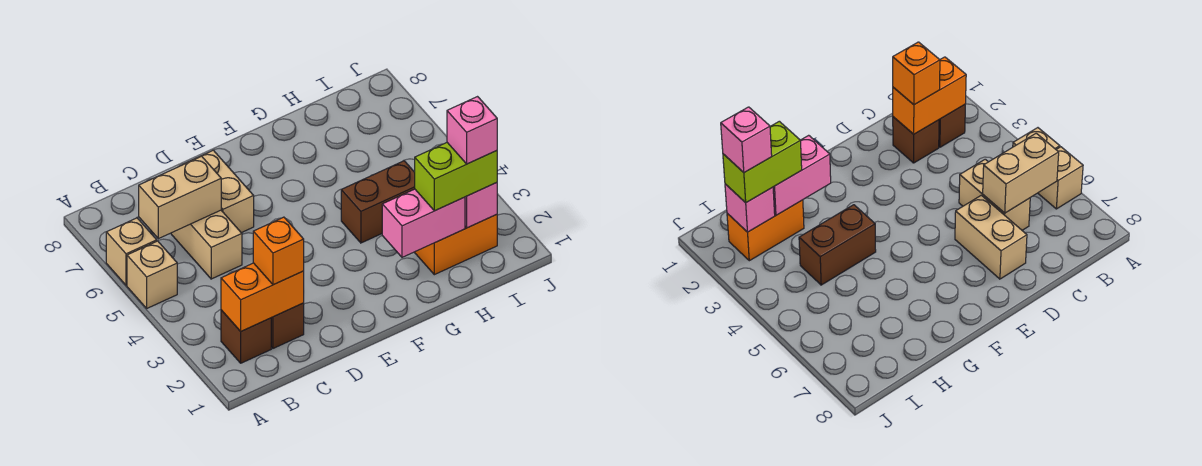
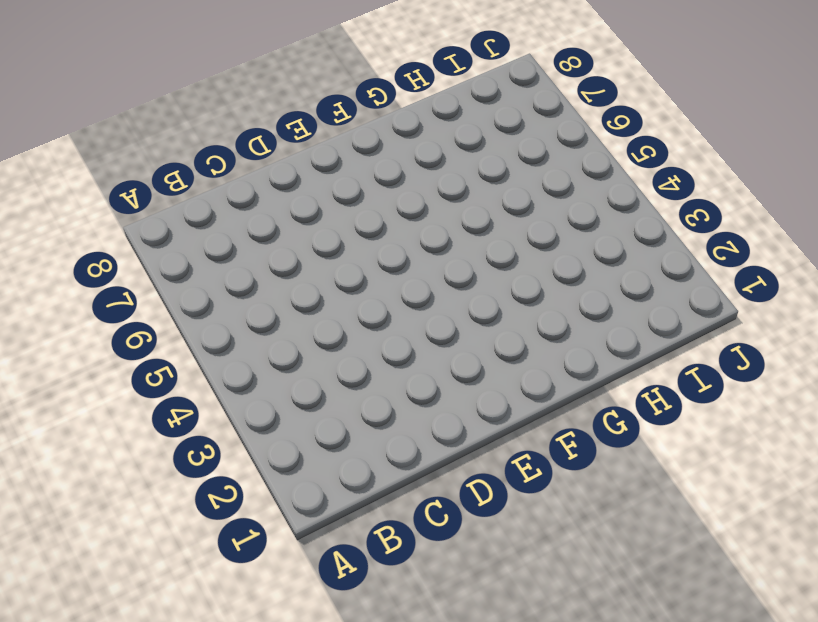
none -> tan 1x1 brick [127,241,177,308]
none -> tan 1x1 brick [106,218,157,285]
none -> brown 1x1 brick [221,310,271,363]

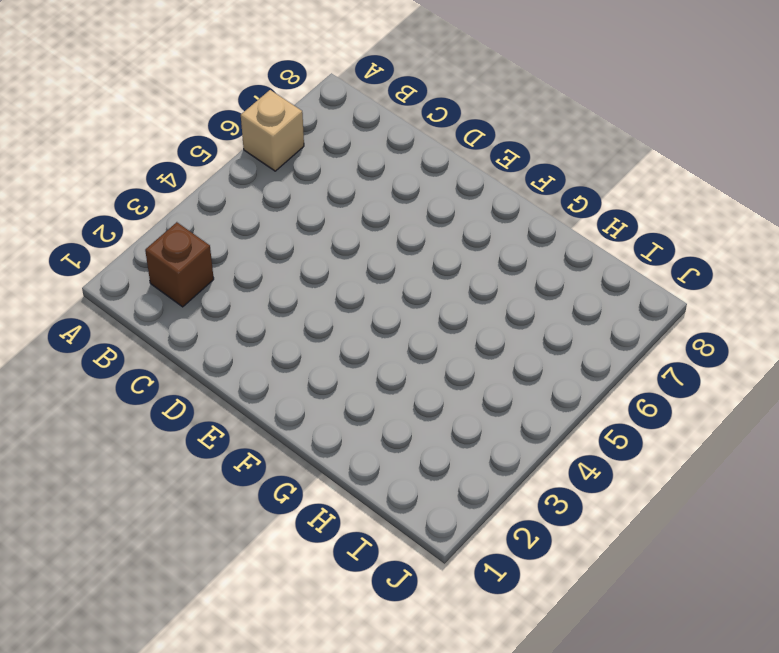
none -> tan 1x1 brick [127,241,177,308]
none -> brown 1x1 brick [271,303,304,348]
none -> tan 1x2 brick [171,210,242,279]

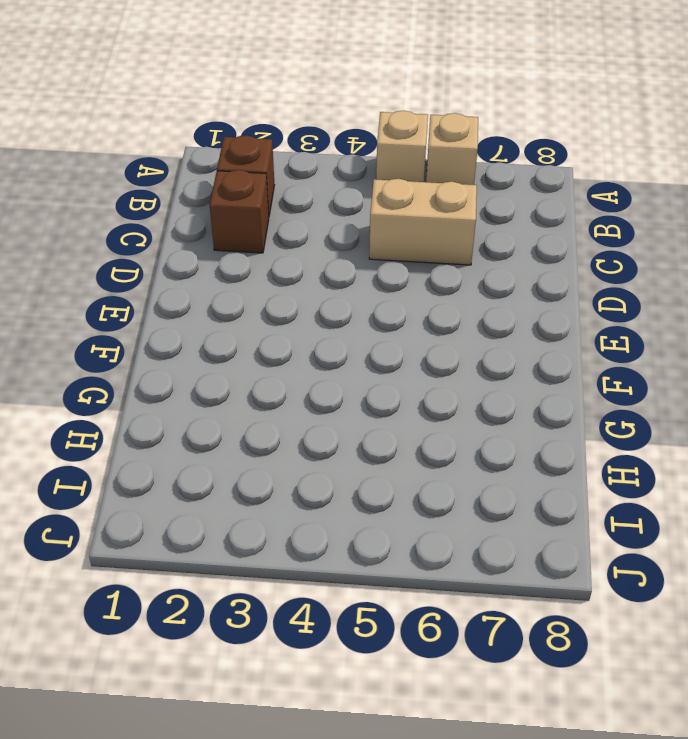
none -> tan 1x2 brick [183,150,254,233]
none -> brown 1x2 brick [341,161,415,243]
none -> orange 1x2 brick [415,214,497,275]

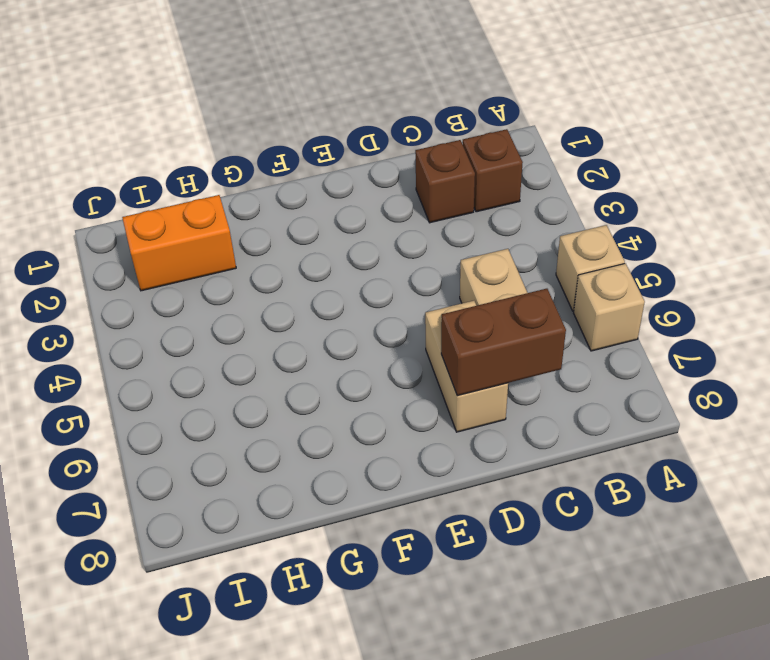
brown 1x2 brick [441,289,566,396] -> brown 1x2 brick moved to [341,161,415,243]
none -> orange 1x2 brick [221,263,304,331]
none -> tan 1x2 brick [139,156,221,239]
none -> pink 1x2 brick [382,189,465,257]

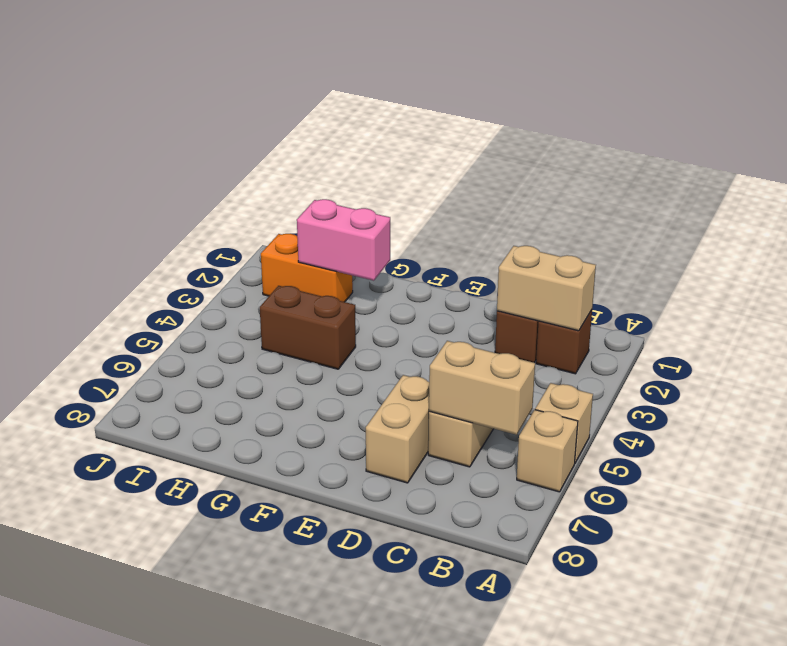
tan 1x2 brick [497,246,596,331] -> orange 1x2 brick [221,263,304,331]
none -> pink 1x1 brick [465,183,497,228]
none -> orange 1x1 brick [253,217,304,285]
none -> lime 1x2 brick [415,143,497,211]

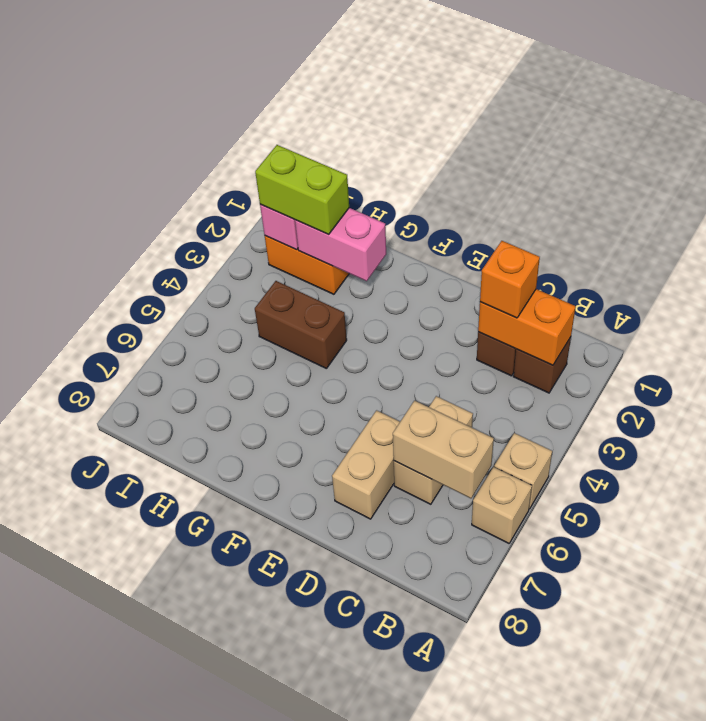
none -> pink 1x1 brick [447,97,497,164]

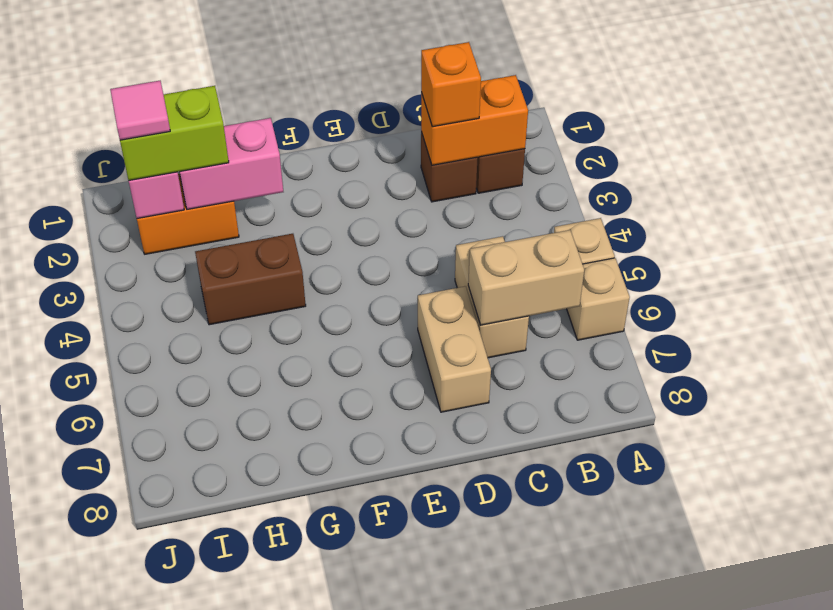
pink 1x1 tile [110,81,170,140] -> pink 1x1 brick [447,97,497,164]

